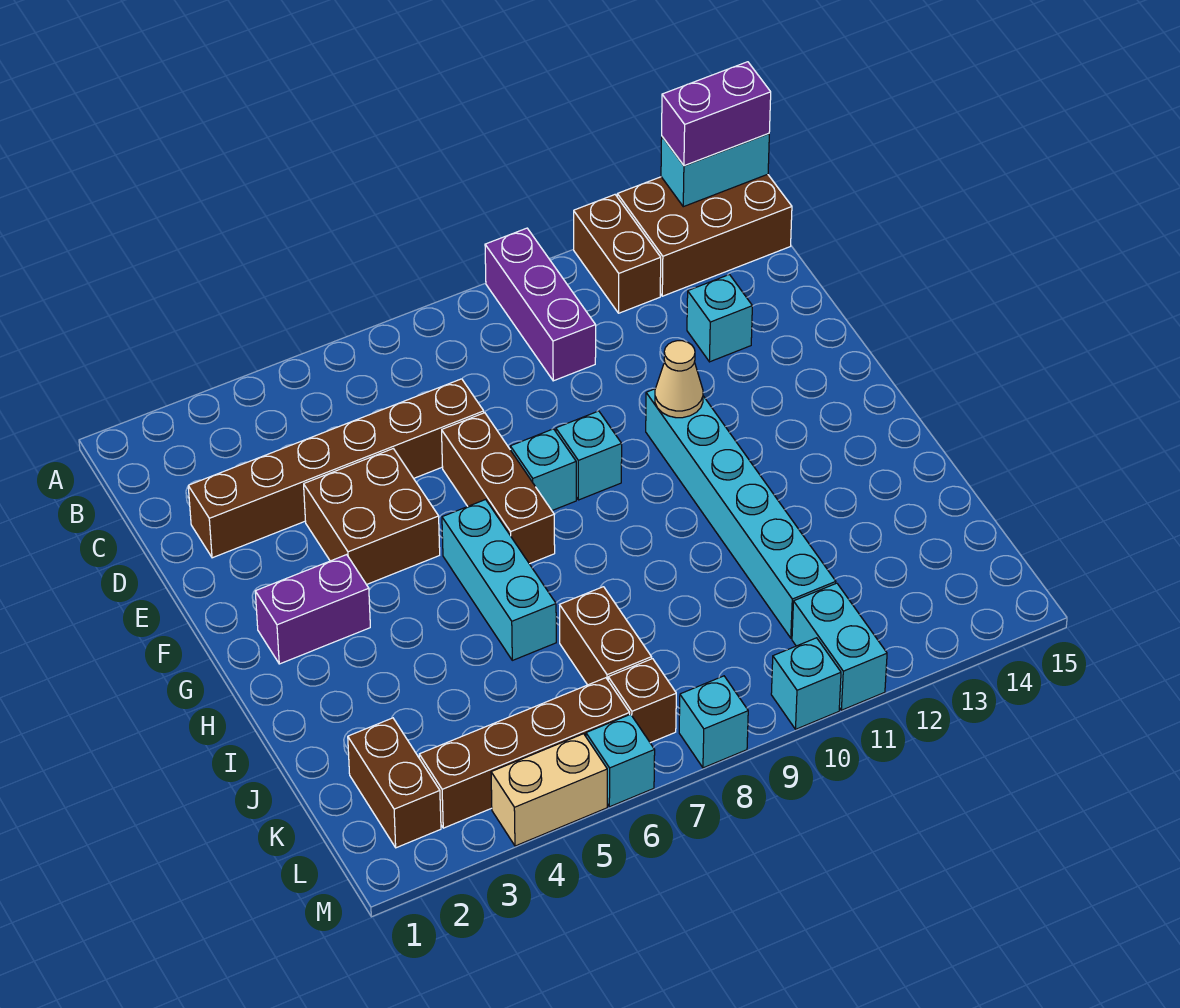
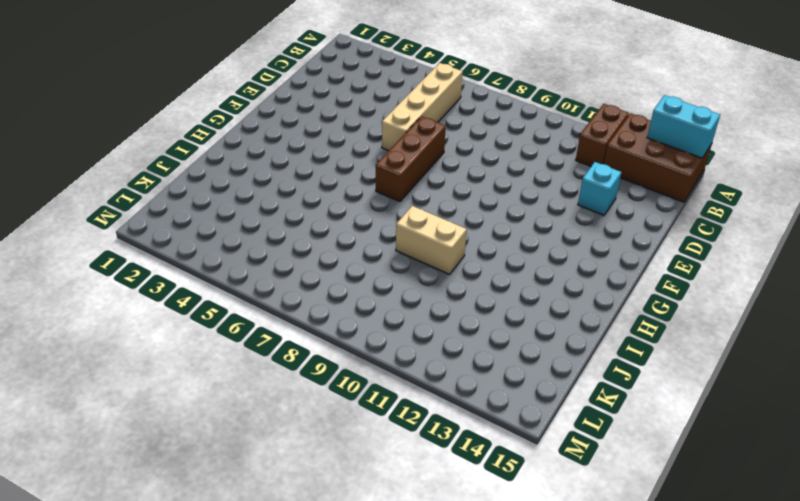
tan 1x4 brick [382,63,463,151] -> brown 1x6 brick [188,379,484,558]
tan 1x2 brick [396,206,467,274] -> tan 1x2 brick moved to [491,734,607,846]
none -> purple 1x3 brick [485,228,596,381]
none -> brown 2x2 brick [304,449,440,585]
none -> cyan 1x1 brick [510,429,576,510]

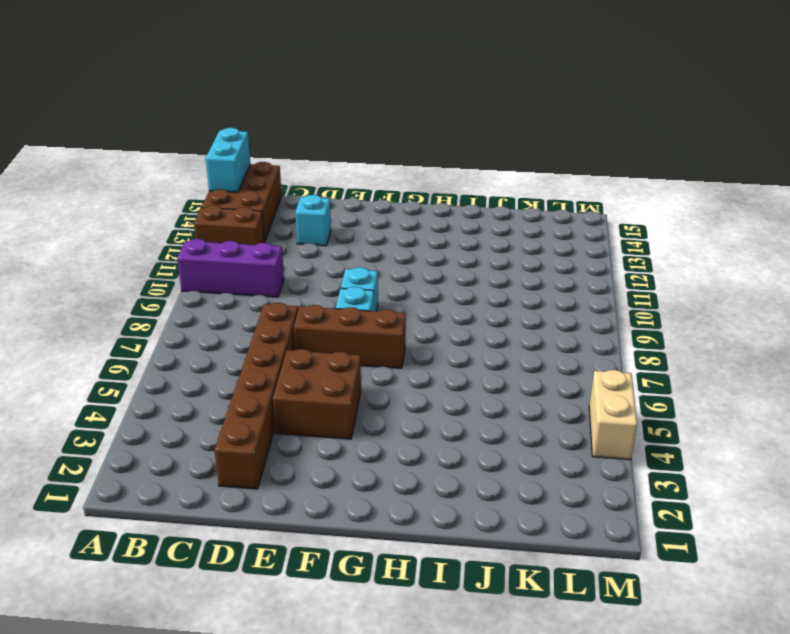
none -> cyan 1x6 brick [646,389,836,638]
none -> purple 1x2 brick [255,555,370,664]
none -> cyan 1x3 brick [442,499,556,660]

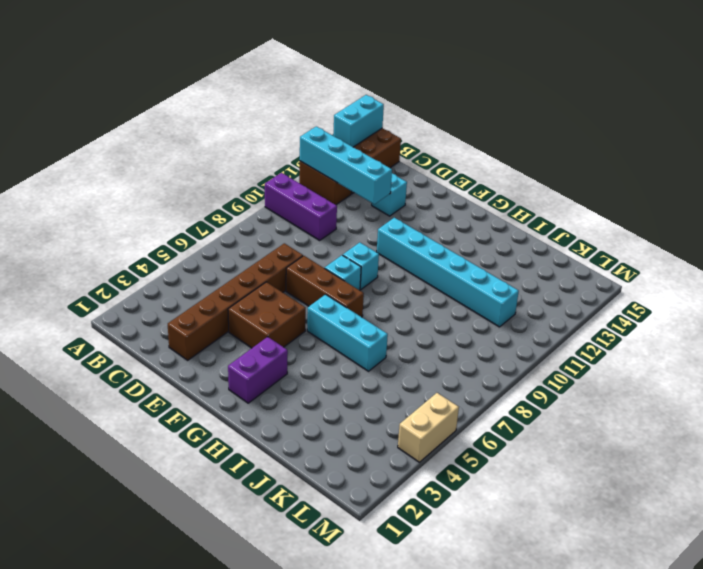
cyan 1x4 brick [300,126,392,204] -> none
none -> brown 1x2 brick [560,587,652,685]
none -> brown 1x2 brick [348,718,441,848]
none -> brown 1x4 brick [419,678,630,828]

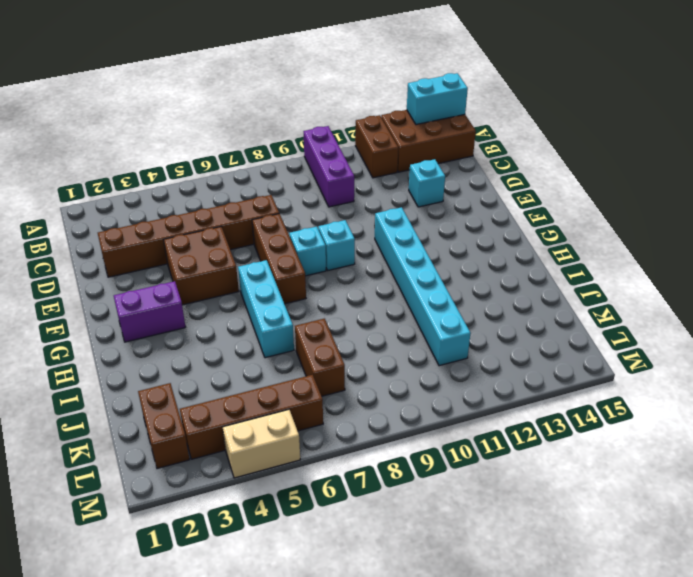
none -> brown 1x1 brick [608,659,676,743]
none -> cyan 1x2 brick [792,583,887,710]
none -> cyan 1x1 brick [586,714,655,807]

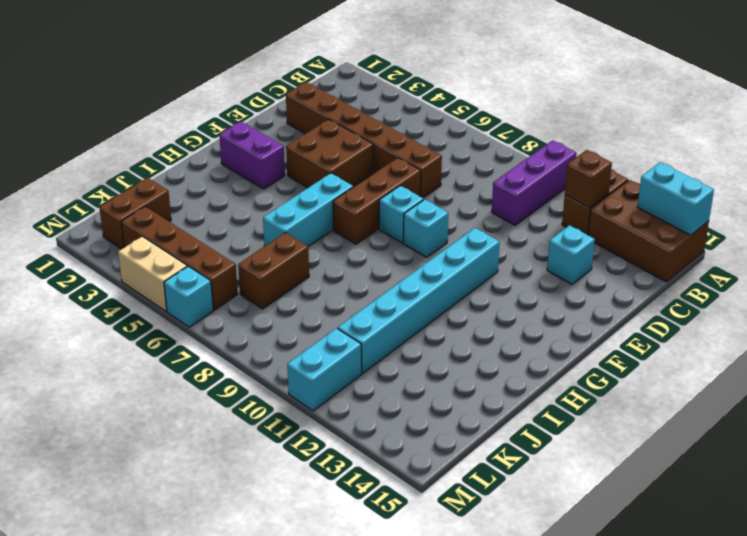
brown 1x1 brick [565,150,612,208] -> brown 1x1 brick moved to [608,659,676,743]
none -> cyan 1x1 brick [679,676,748,768]
none -> cyan 1x1 brick [771,638,841,729]
none -> tan 1x1 cone [655,341,703,418]

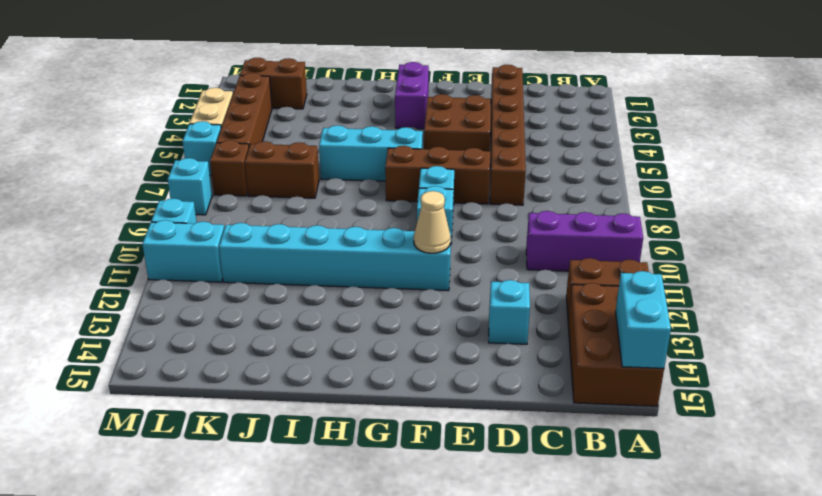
none -> purple 1x2 brick [662,62,771,166]

